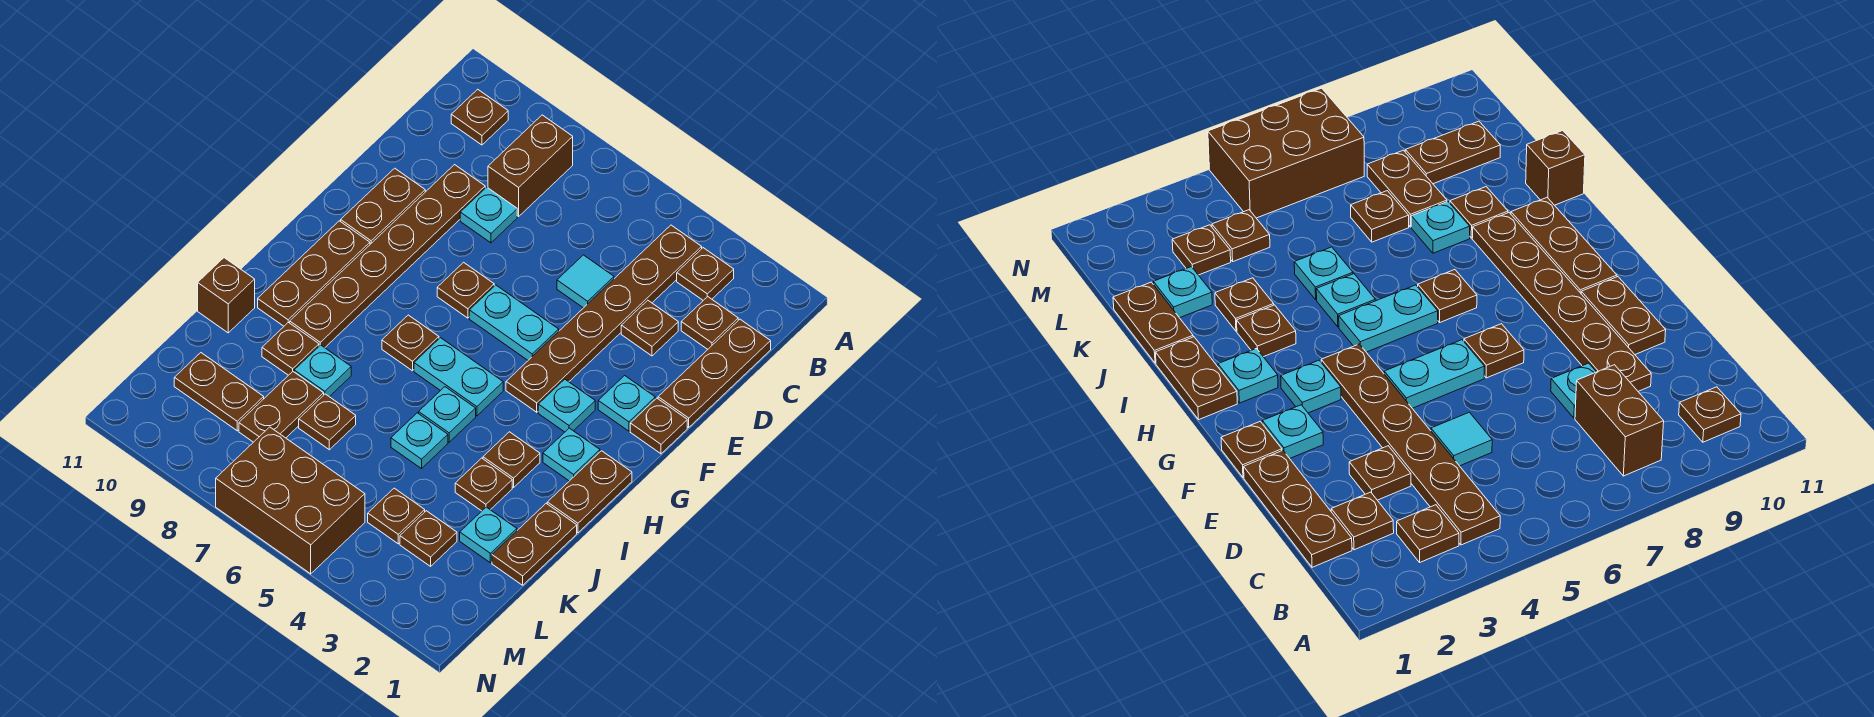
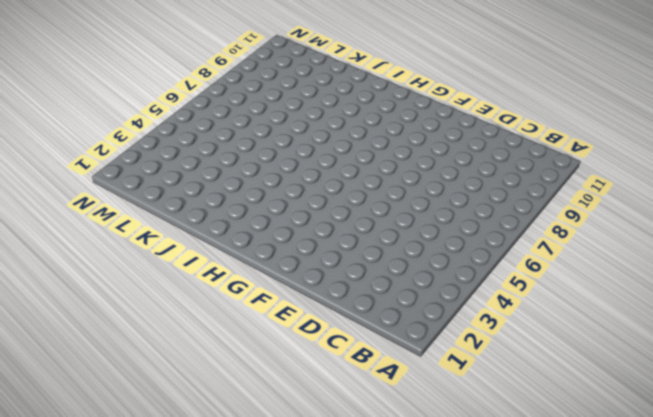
none -> brown 1x1 plate [677,248,734,300]
none -> brown 1x6 plate [506,225,702,412]
none -> brown 1x2 brick [488,115,573,216]
none -> brown 1x1 plate [451,89,508,145]

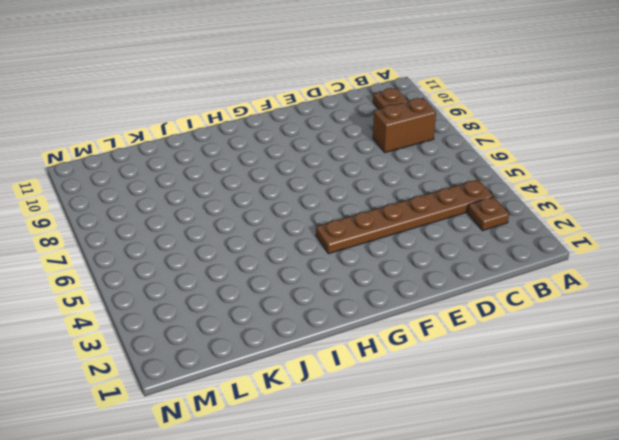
none -> brown 1x3 plate [658,319,771,427]
none -> brown 1x1 plate [681,297,738,349]
none -> brown 1x1 plate [621,300,678,356]
none -> cyan 1x1 tile [557,255,614,308]

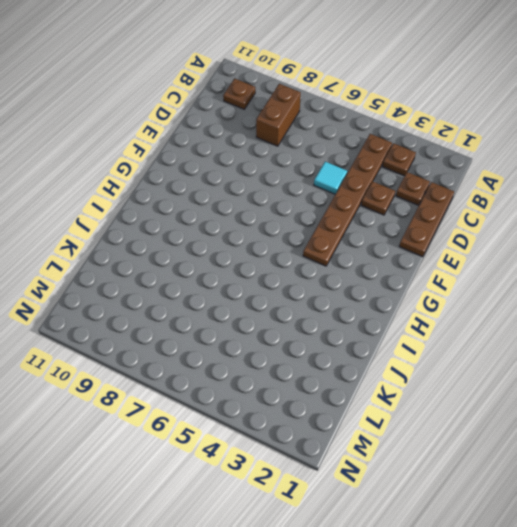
none -> cyan 1x1 plate [460,187,517,243]
none -> brown 1x6 plate [290,165,485,348]
none -> brown 1x2 plate [341,168,425,244]
none -> brown 1x1 plate [630,398,687,454]

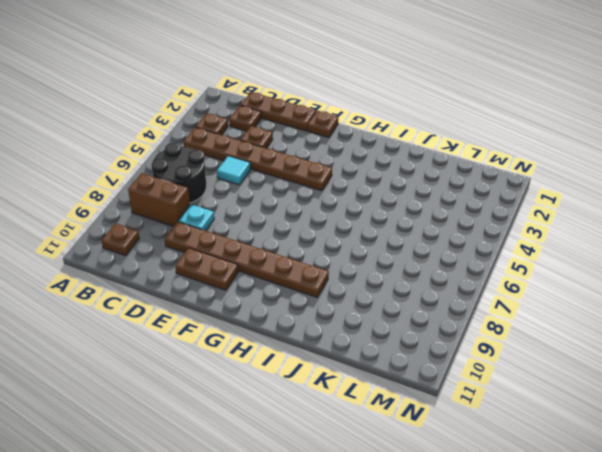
black 2x2 round brick [151,143,207,203] -> none
none -> cyan 1x1 plate [598,376,655,431]
none -> cyan 1x2 plate [469,285,559,360]
none -> brown 1x1 plate [437,262,494,318]
none -> cyan 1x1 plate [538,379,595,432]

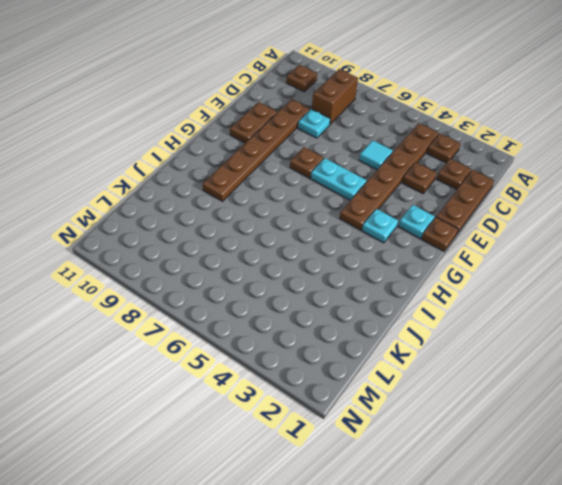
none -> brown 1x3 plate [258,221,370,326]
none -> brown 1x2 plate [547,451,632,533]
none -> cyan 1x1 plate [543,428,600,481]
none -> cyan 1x2 plate [414,338,503,416]

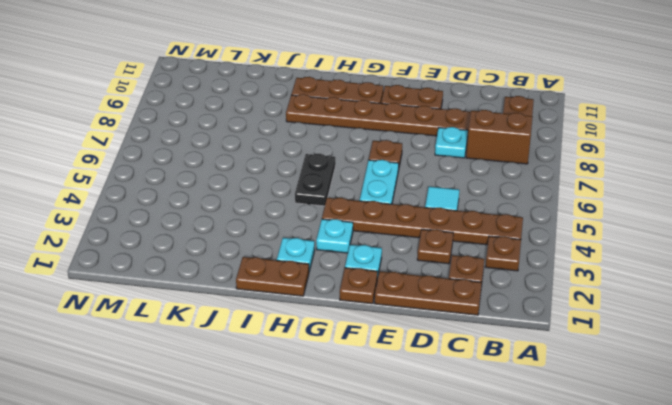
black 1x2 plate [295,154,335,206] -> cyan 1x2 plate [414,338,503,416]
none -> brown 1x1 plate [382,315,439,371]
none -> brown 1x1 plate [483,432,540,487]
none -> cyan 1x1 plate [419,387,476,442]
none -> brown 1x2 plate [492,504,577,585]

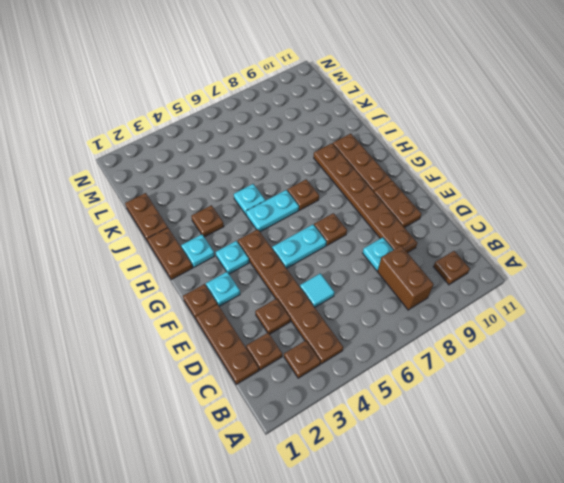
none -> brown 1x1 plate [455,458,512,511]
none -> cyan 1x1 plate [391,413,448,469]
none -> cyan 1x1 plate [294,345,351,397]
none -> brown 1x1 plate [262,322,319,375]

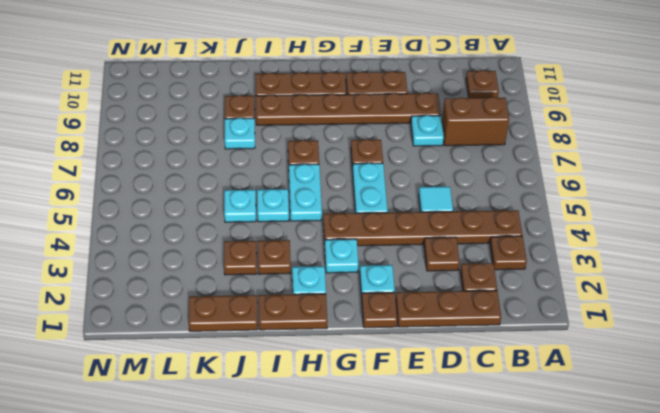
none -> brown 1x1 brick [198,258,255,333]
none -> cyan 1x1 plate [460,507,517,563]
none -> brown 1x1 plate [299,394,356,450]
none -> brown 1x2 plate [239,372,324,442]

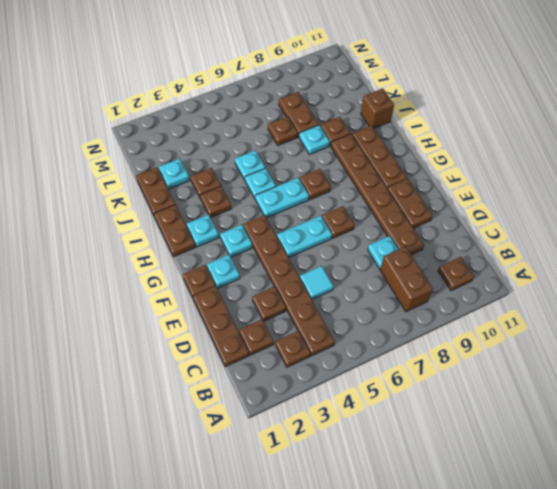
none -> brown 1x1 plate [400,511,457,566]
none -> brown 1x1 plate [368,488,425,544]
none -> brown 1x2 plate [174,353,264,431]
none -> brown 2x3 brick [216,427,365,574]

